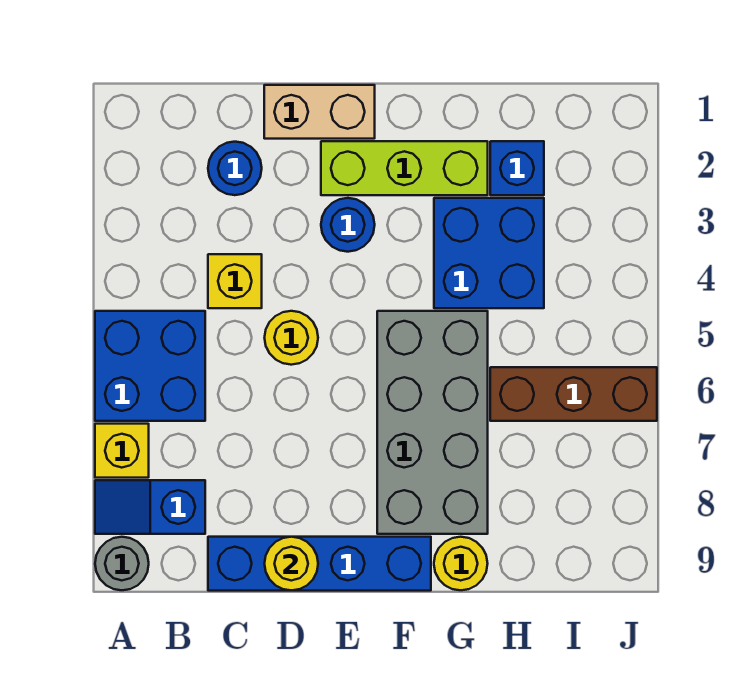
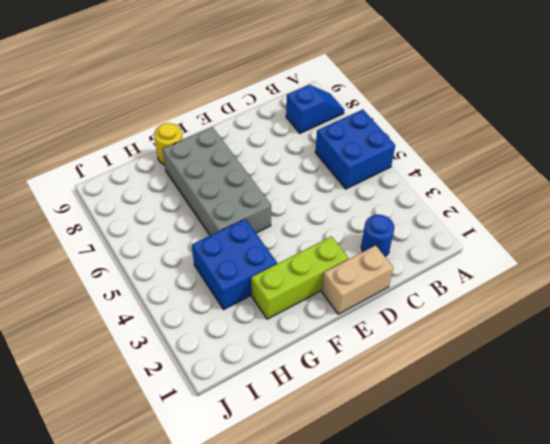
none -> yellow 1x1 brick [95,424,149,478]
none -> grey 1x1 round brick [95,537,149,590]
none -> yellow 1x1 brick [208,254,262,308]

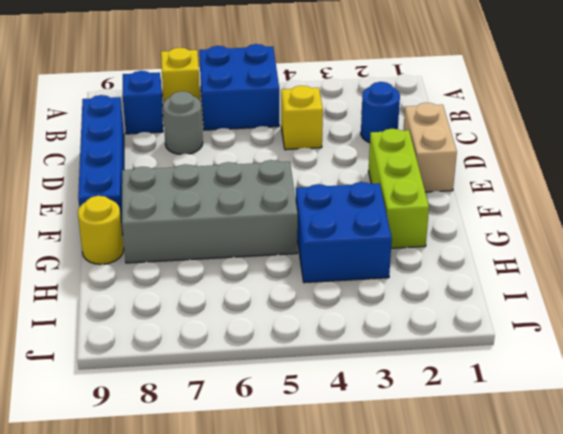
grey 1x1 round brick [163,91,203,154] -> grey 1x1 round brick moved to [95,537,149,590]
none -> yellow 1x1 round brick [265,311,318,365]
none -> blue 1x1 round brick [321,198,375,252]
none -> blue 1x1 brick [490,141,544,195]

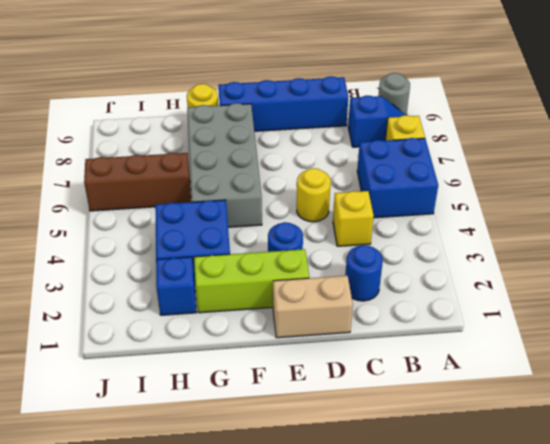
none -> yellow 1x1 round brick [264,537,318,590]

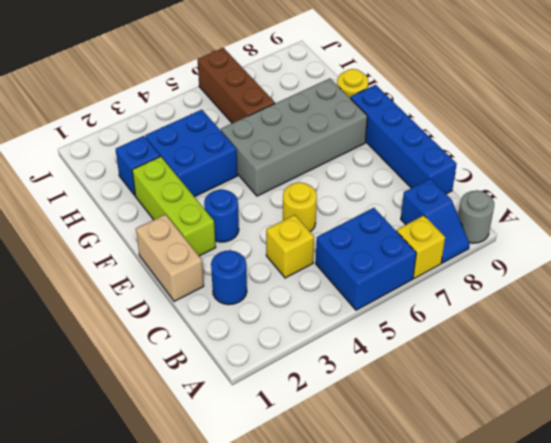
none -> yellow 1x1 round brick [264,537,318,590]

